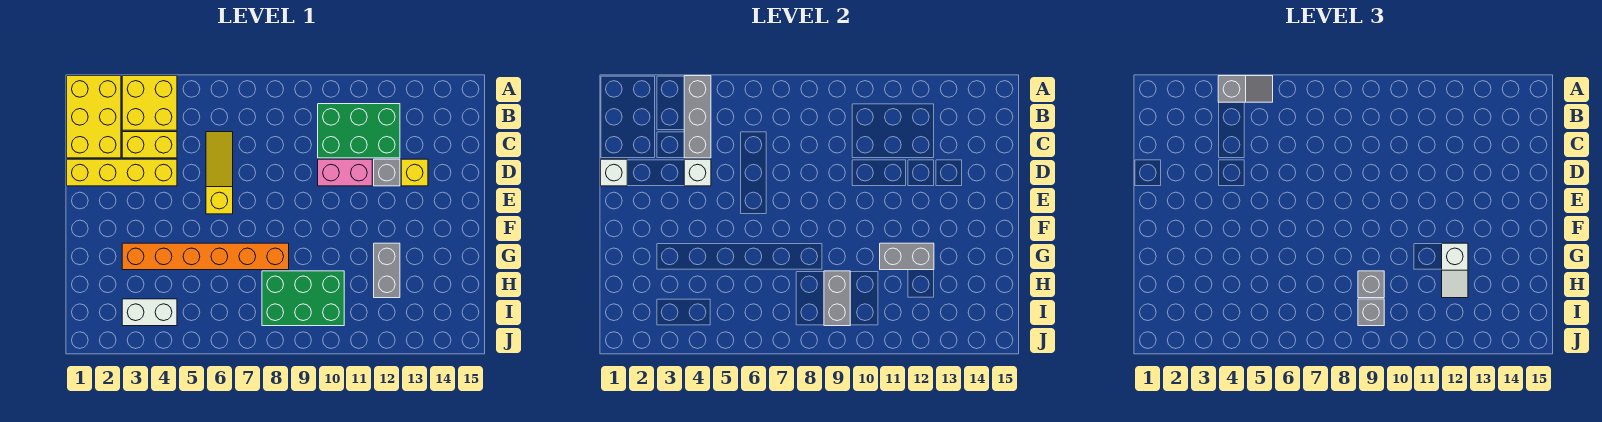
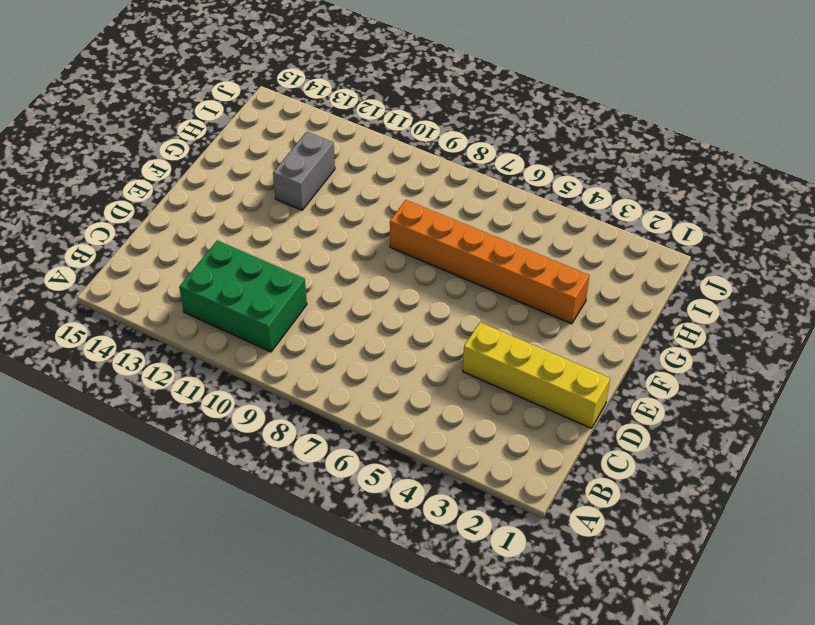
none -> yellow 2x3 brick [67,76,121,158]
none -> yellow 2x2 brick [122,76,177,130]
none -> yellow 1x2 brick [122,132,177,158]

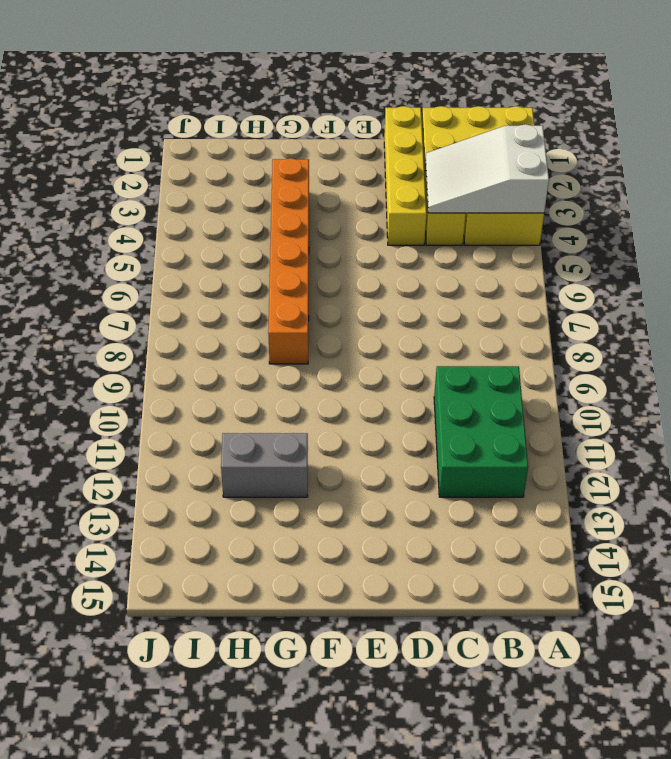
white 2x3 slope [425,124,549,213] -> grey 1x3 brick [684,76,711,158]
none -> yellow 1x3 slope [206,132,233,214]
none -> pink 1x2 brick [318,159,372,186]
none -> grey 1x1 brick [374,159,400,186]

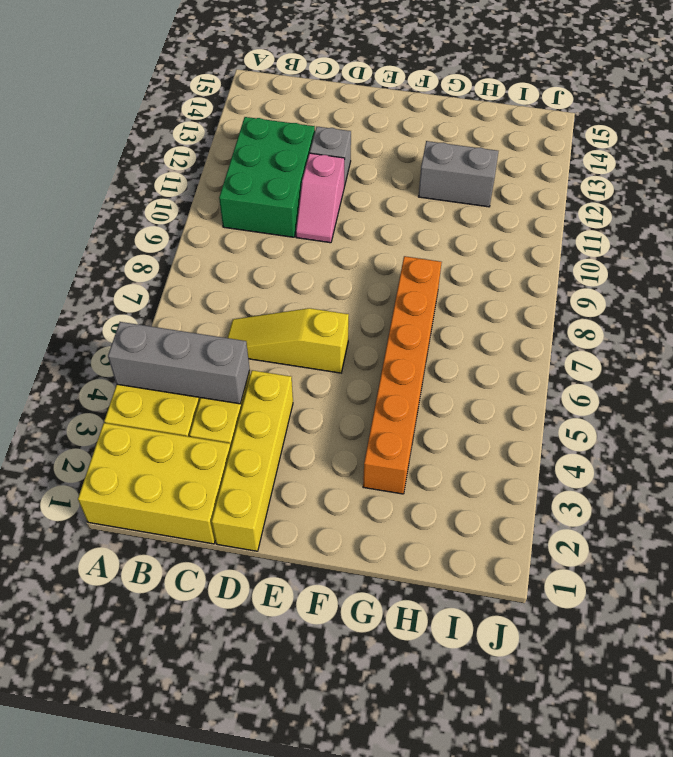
pink 1x2 slope [296,153,345,243] -> pink 1x2 brick [318,159,372,186]
none -> yellow 1x1 brick [401,159,428,186]
none -> green 2x3 brick [262,271,344,326]
none -> white 1x2 brick [122,299,177,326]

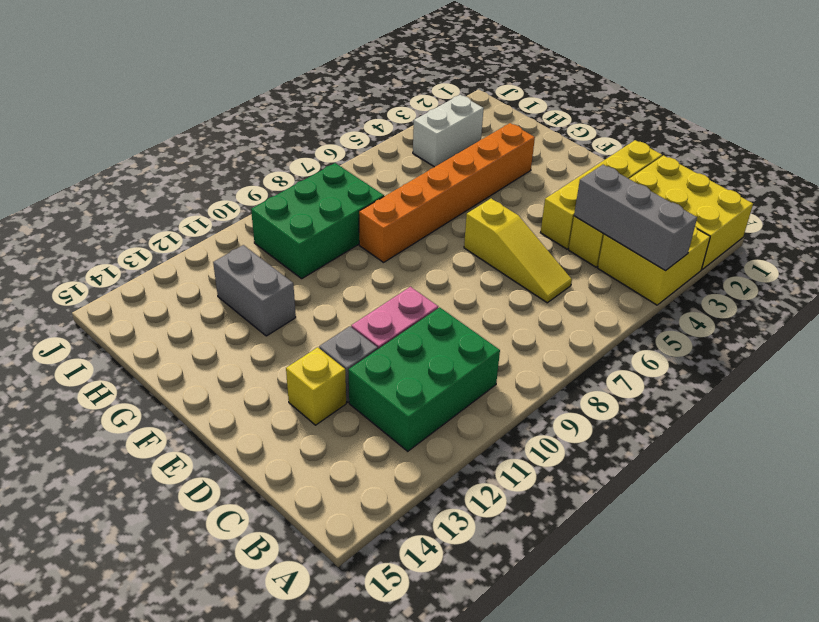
none -> white 1x1 brick [601,159,627,186]
none -> white 1x1 brick [684,159,711,186]
none -> grey 1x2 brick [880,243,934,270]

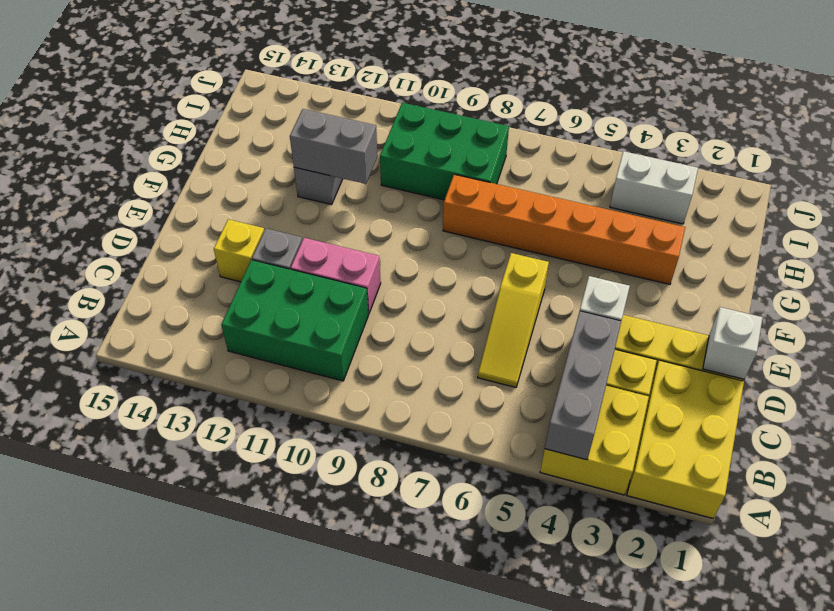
none -> grey 1x2 brick [824,271,850,326]
none -> grey 1x2 slope [1218,76,1273,102]
none -> white 1x2 slope [1442,243,1468,298]

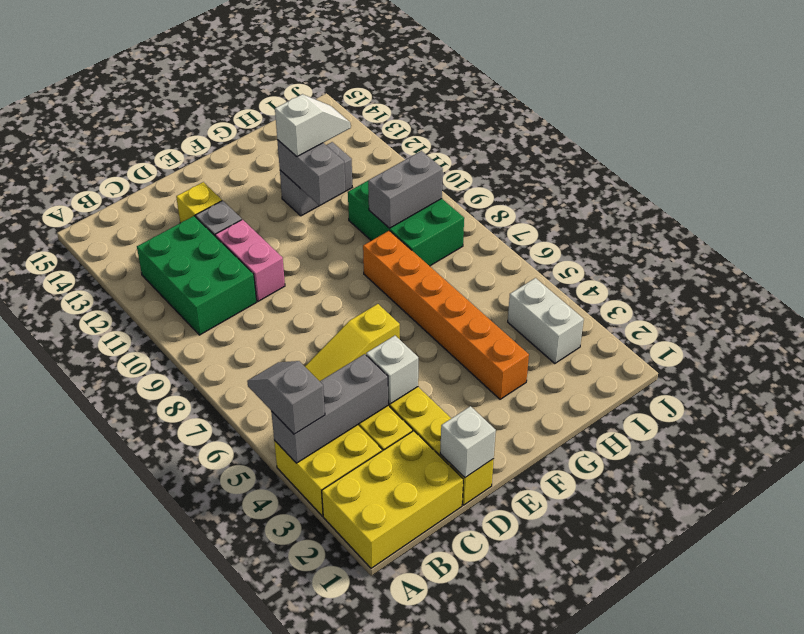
none -> grey 1x1 brick [1358,271,1384,298]
none -> grey 1x1 brick [1358,299,1384,326]

